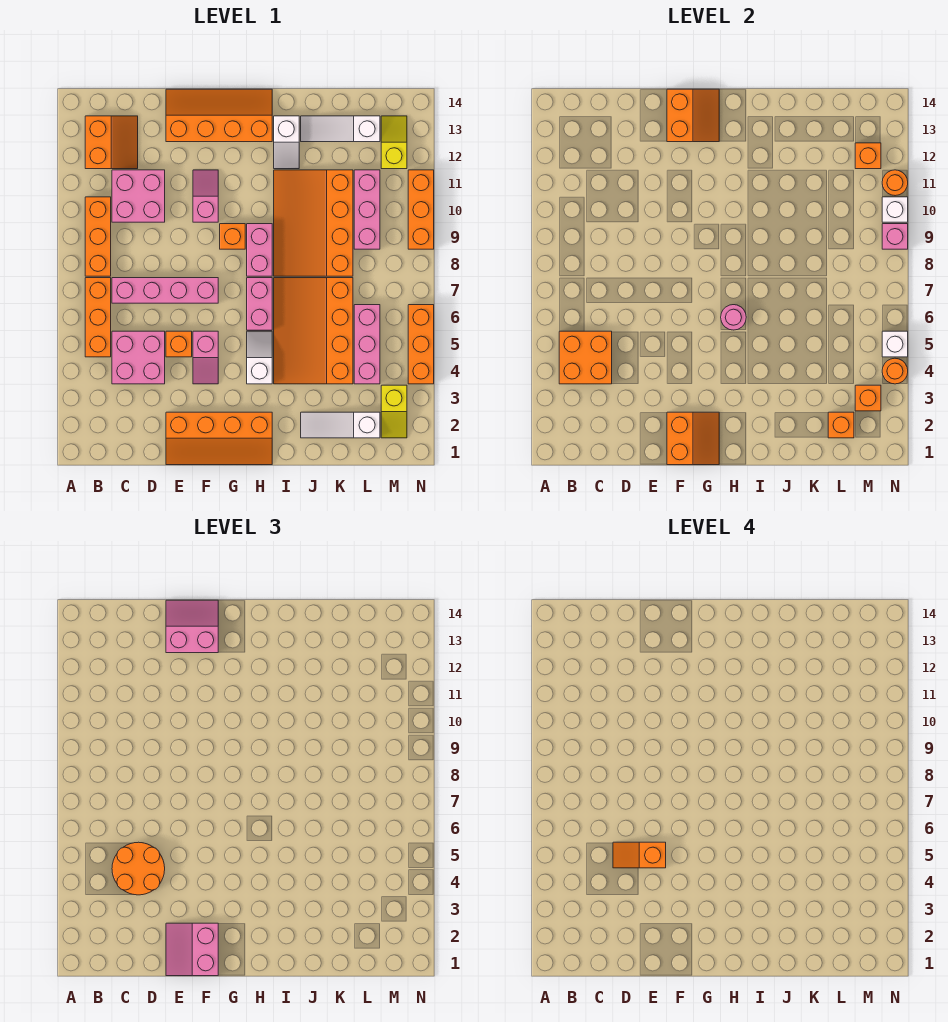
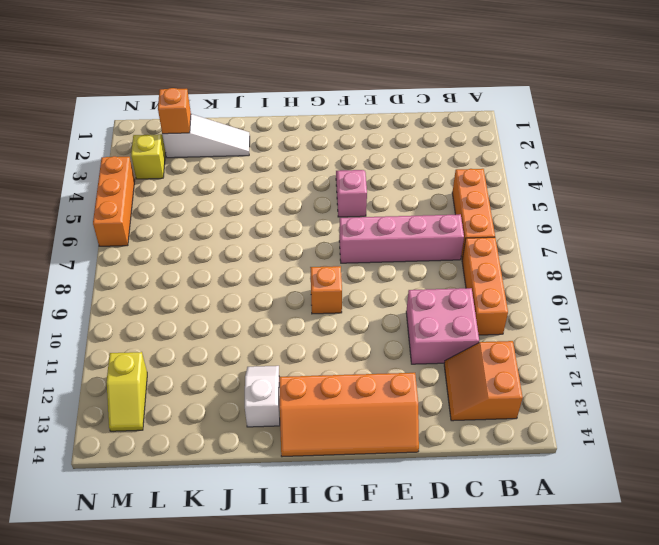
none -> pink 2x2 brick [112,331,165,384]
none -> orange 2x4 slope [166,412,272,465]
none -> orange 1x1 brick [166,331,192,357]
none -> pink 1x2 slope [193,170,218,222]

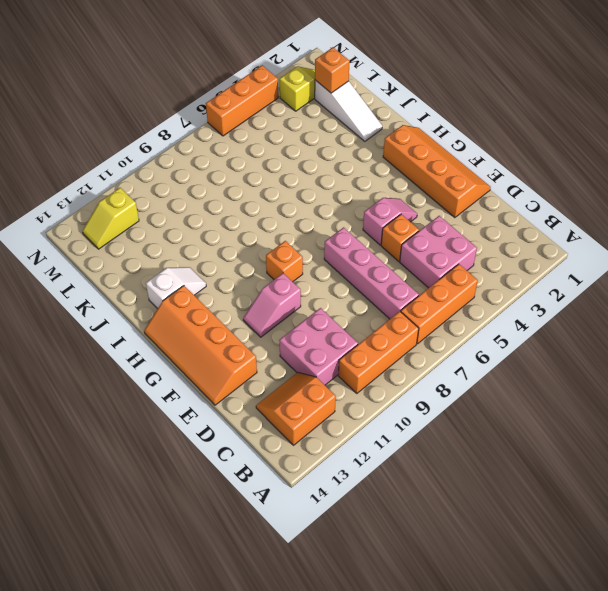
none -> white 1x2 slope [247,331,272,384]
none -> pink 1x2 brick [247,278,272,330]
none -> pink 1x2 brick [247,224,272,276]
none -> orange 3x4 slope [274,278,353,384]

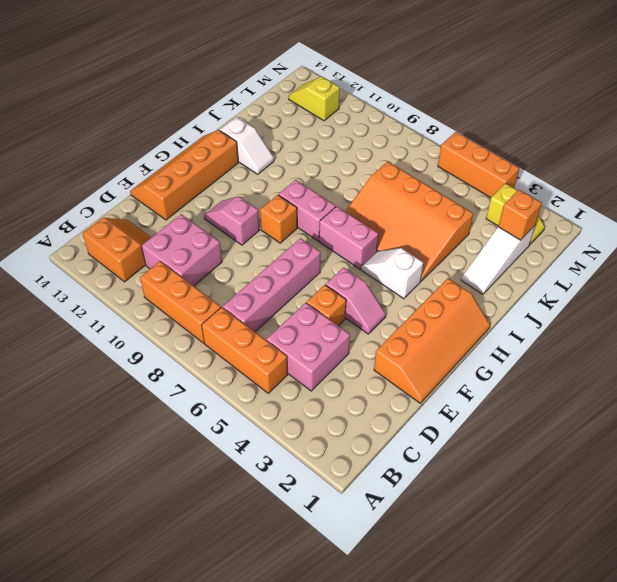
none -> orange 3x4 slope [274,170,353,276]
none -> white 1x3 slope [301,116,380,142]
none -> pink 1x3 brick [354,305,380,384]
none -> pink 1x3 brick [354,170,380,249]

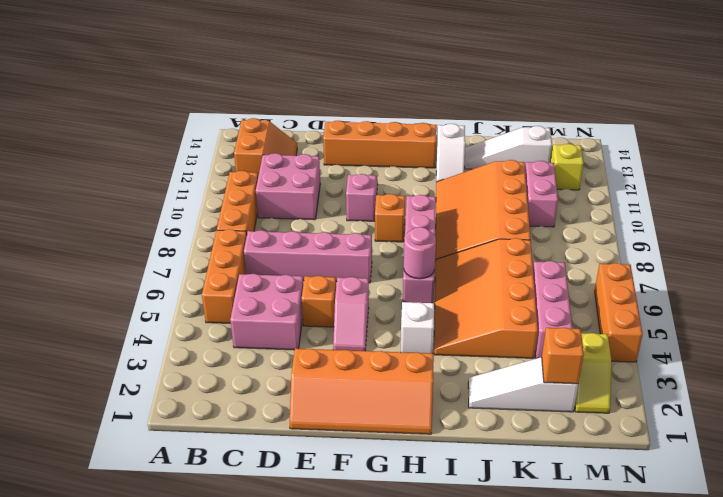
pink 1x2 brick [525,161,558,227] -> pink 1x3 brick [354,170,380,249]
none -> orange 1x3 brick [408,170,434,249]
none -> orange 2x2 brick [559,331,612,384]
none -> orange 2x2 slope [667,412,719,465]
none -> orange 2x2 slope [667,89,719,142]

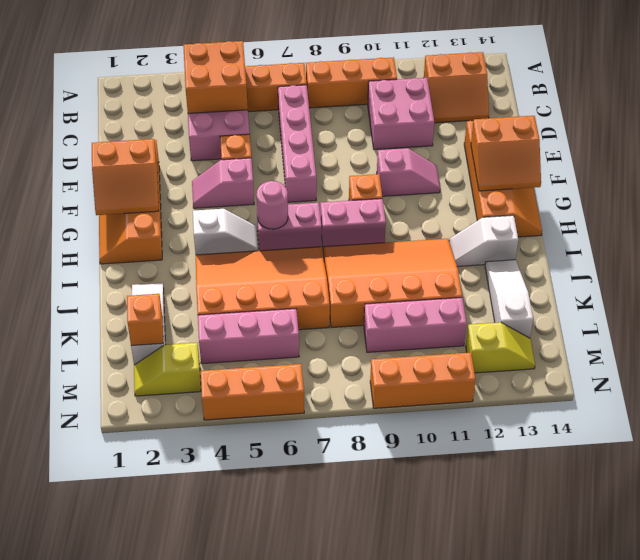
none -> orange 1x1 brick [855,385,881,411]
none -> orange 1x1 brick [855,143,881,169]
none -> orange 1x1 round brick [882,358,908,384]
none -> white 1x1 brick [882,331,908,357]

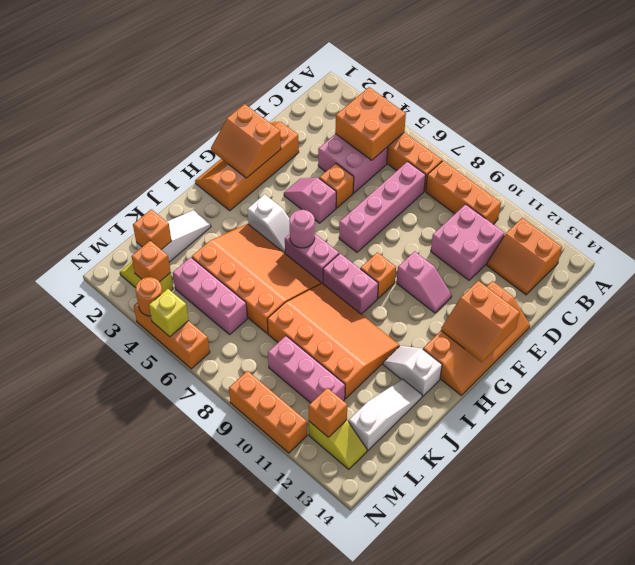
yellow 1x1 brick [149,289,189,337] -> white 1x1 brick [882,331,908,357]
none -> pink 1x1 brick [882,224,908,249]
none -> white 1x1 brick [882,197,908,222]
none -> orange 1x1 round brick [882,170,908,196]
none -> orange 2x2 round brick [112,842,165,895]

